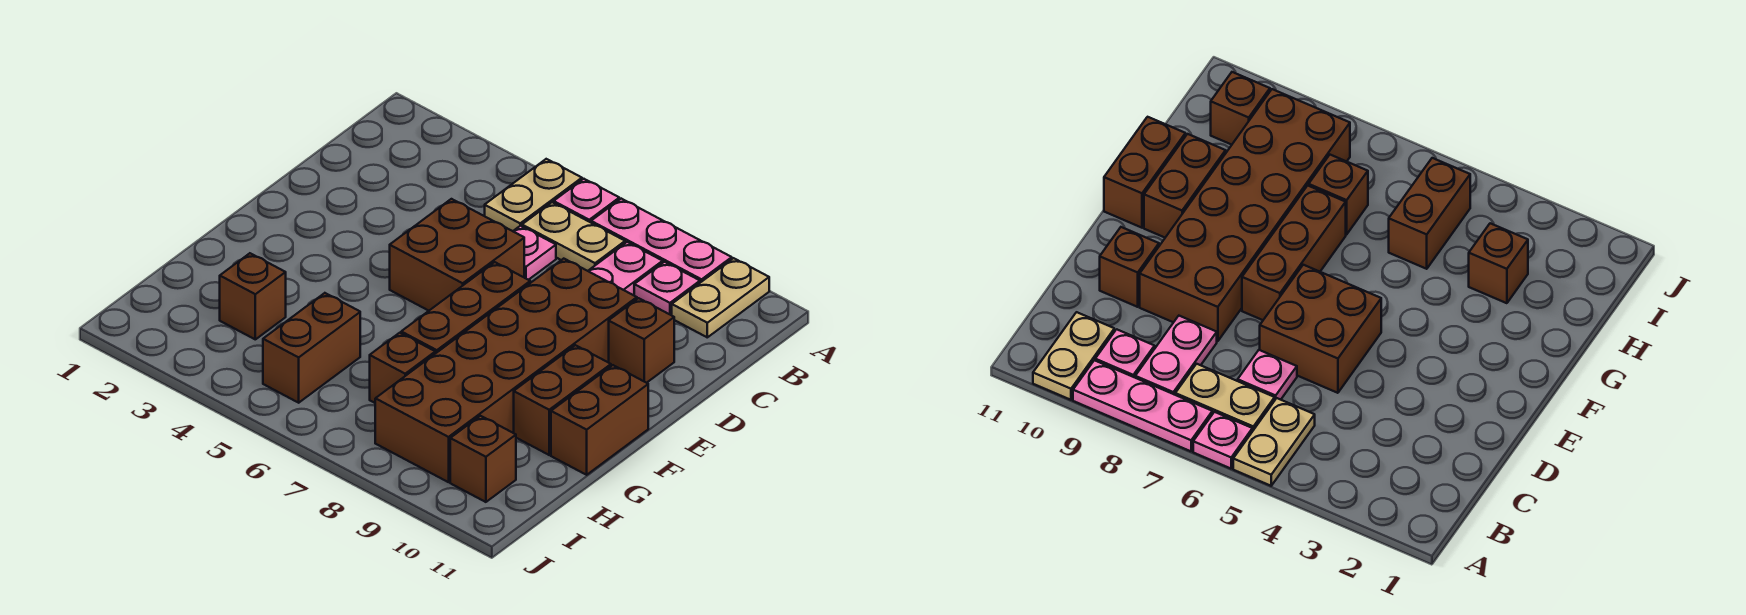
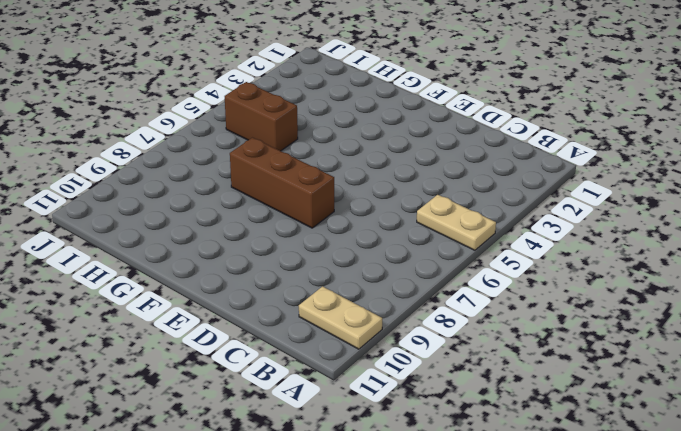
none -> pink 1x1 plate [554,179,619,222]
none -> pink 1x3 plate [591,199,732,283]
none -> tan 1x2 plate [522,202,625,271]

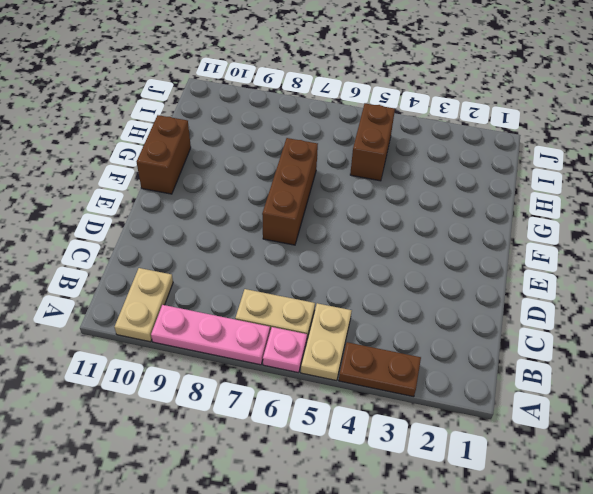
brown 1x2 plate [339,342,421,397] -> none
none -> pink 1x2 plate [588,242,663,295]
none -> pink 1x1 plate [634,262,700,315]
none -> pink 1x1 plate [513,226,556,280]

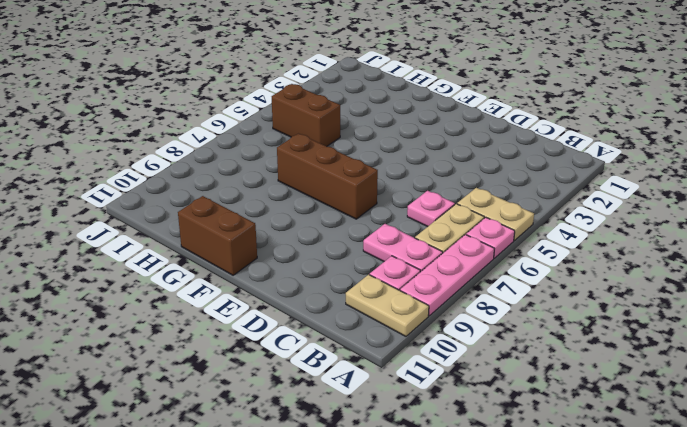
none -> brown 2x2 brick [390,199,524,311]
none -> brown 2x6 brick [375,259,637,482]
none -> brown 1x1 brick [609,298,674,383]

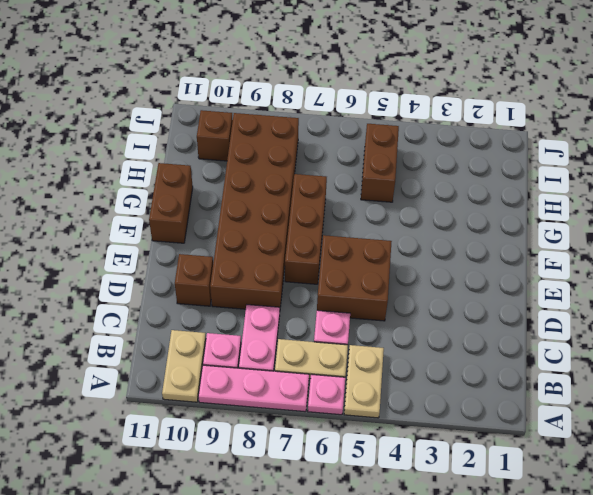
none -> brown 1x2 brick [514,345,611,455]
none -> brown 1x1 brick [220,253,286,339]
none -> brown 1x1 brick [370,333,435,403]

